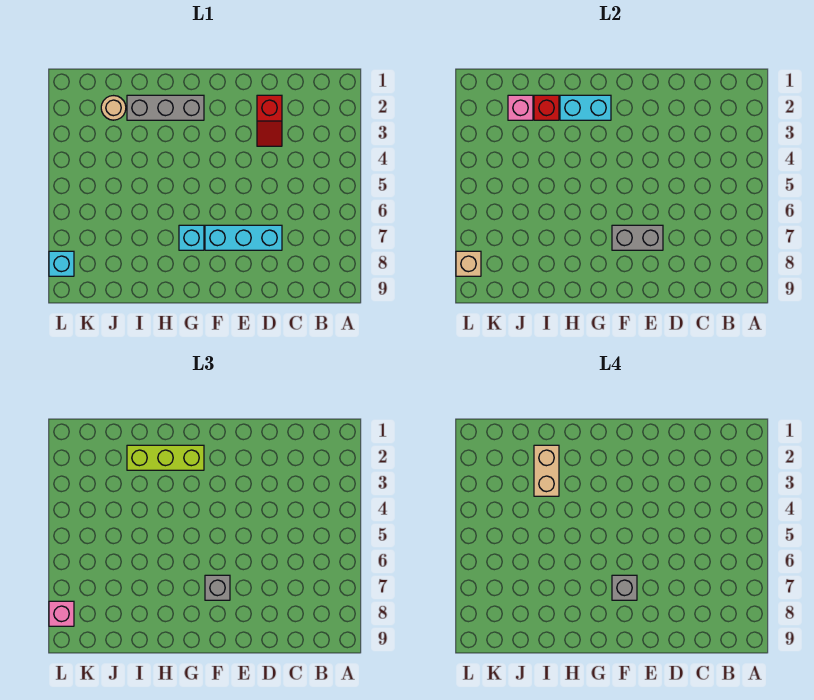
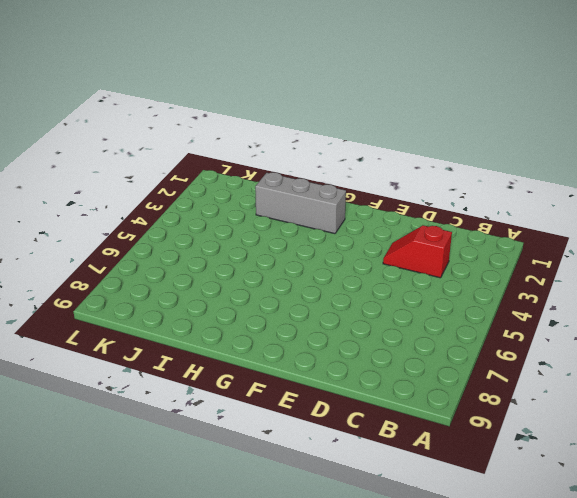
red 1x2 slope [383,225,452,278] -> red 1x2 slope turned to [257,95,282,146]
none -> cyan 1x3 brick [205,225,282,250]
none -> cyan 1x1 brick [179,225,204,250]
none -> tan 1x1 round brick [101,96,126,120]

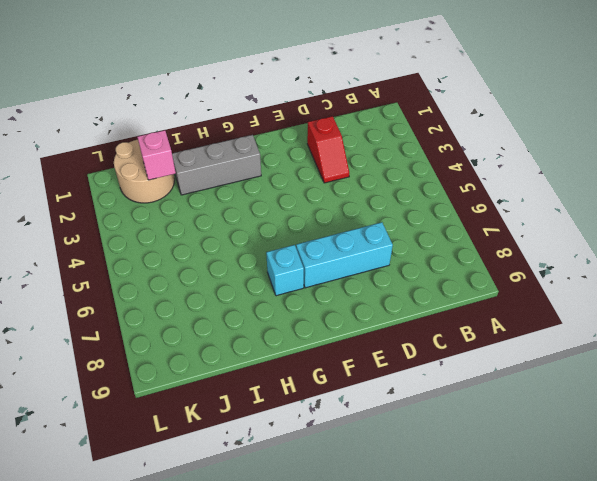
tan 2x2 round brick [114,140,175,203] -> tan 1x1 round brick [101,96,126,120]
none -> cyan 1x1 brick [49,251,74,276]
none -> grey 1x2 brick [612,225,663,250]
none -> cyan 1x2 brick [560,95,611,120]

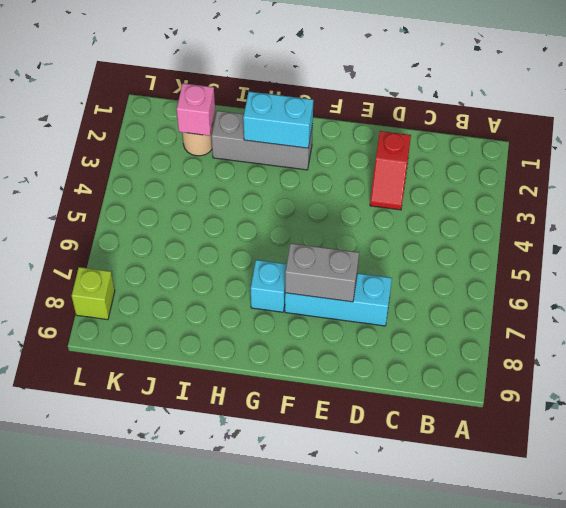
lime 1x1 brick [72,267,115,320] -> cyan 1x1 brick [49,251,74,276]
none -> red 1x1 brick [534,95,559,120]
none -> tan 1x1 brick [456,251,481,276]
none -> grey 1x1 brick [205,575,230,600]

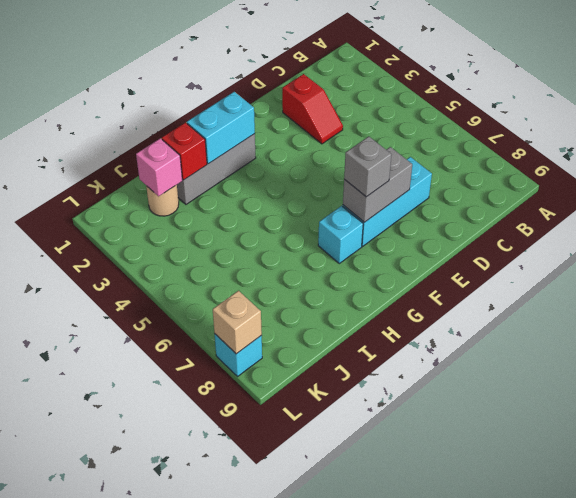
none -> lime 1x3 brick [127,445,204,470]
none -> pink 1x1 brick [49,601,74,626]
none -> grey 1x1 brick [612,575,637,600]

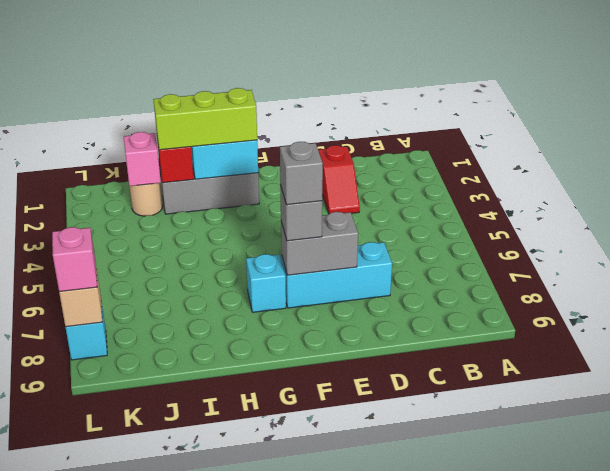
none -> tan 1x2 brick [534,445,559,496]

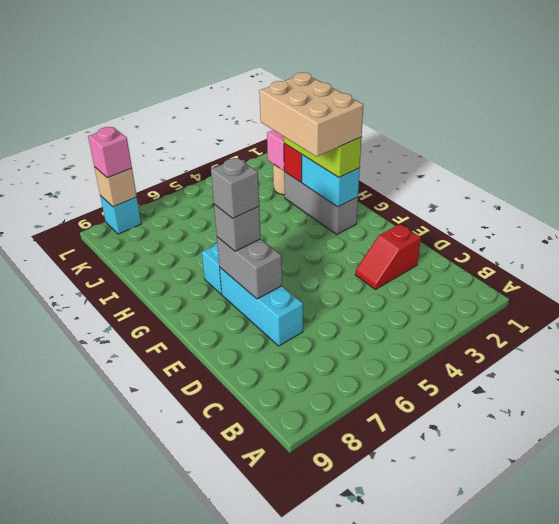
tan 2x3 brick [259,72,363,157] -> tan 1x2 brick [534,445,559,496]

